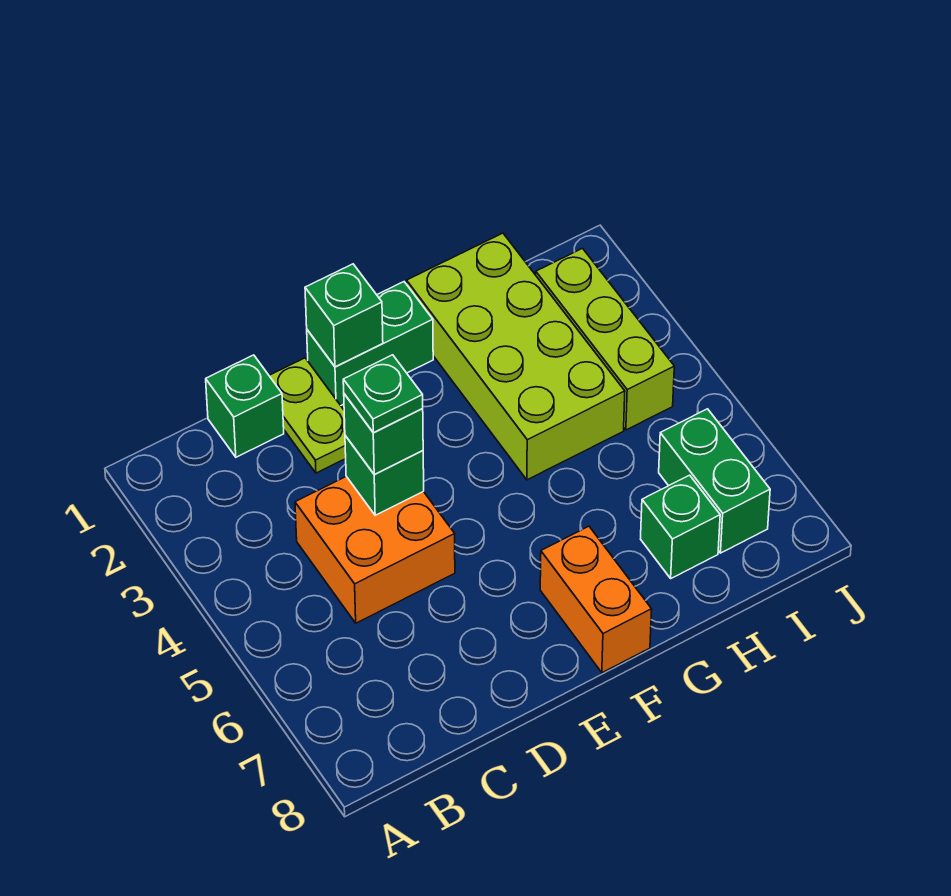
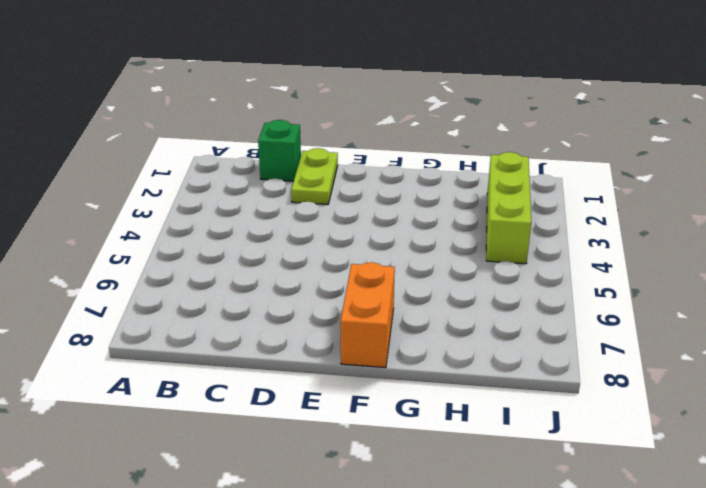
none -> orange 2x2 brick [295,476,455,623]
none -> green 1x2 brick [307,282,433,405]
none -> lime 2x4 brick [407,233,625,480]

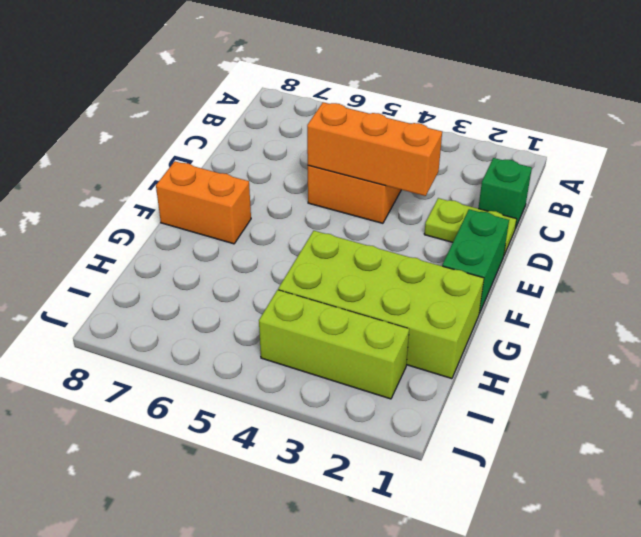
orange 1x3 brick [307,102,442,196] -> green 1x1 brick [345,436,424,515]
none -> green 1x1 brick [641,475,720,578]
none -> green 1x2 brick [659,409,770,553]
none -> green 1x1 brick [305,264,383,367]

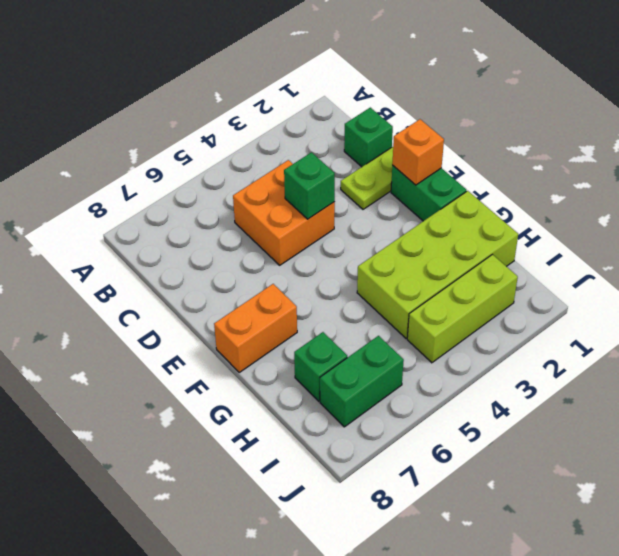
orange 1x1 brick [392,119,444,185] -> green 1x1 brick [305,264,383,367]
none -> green 1x1 brick [344,394,423,474]
none -> green 1x1 plate [343,355,423,433]

